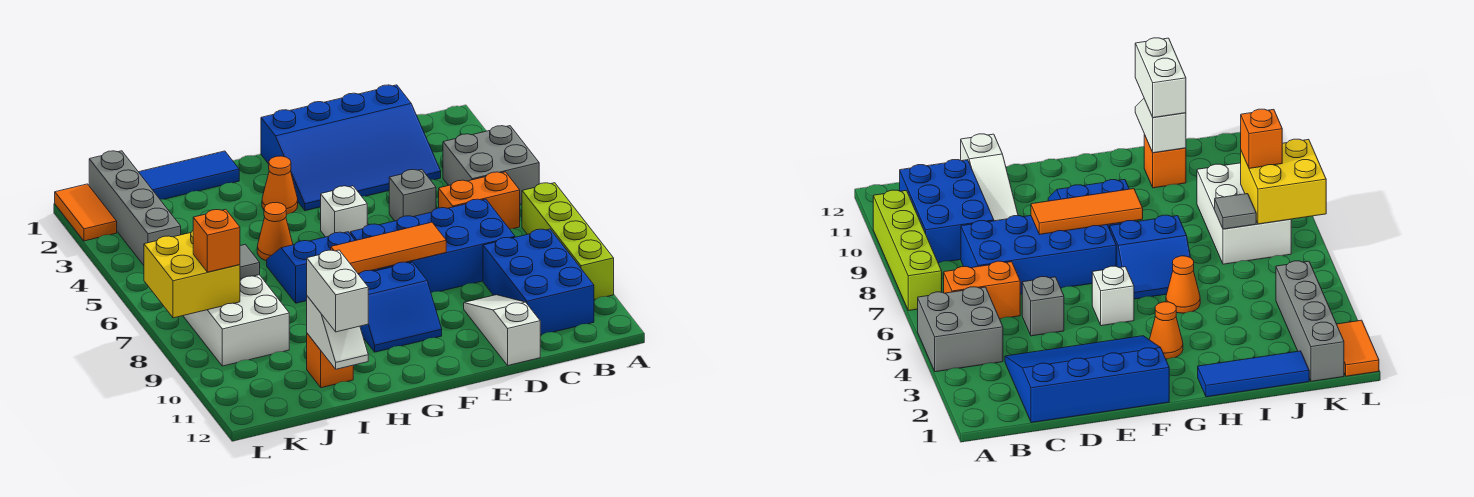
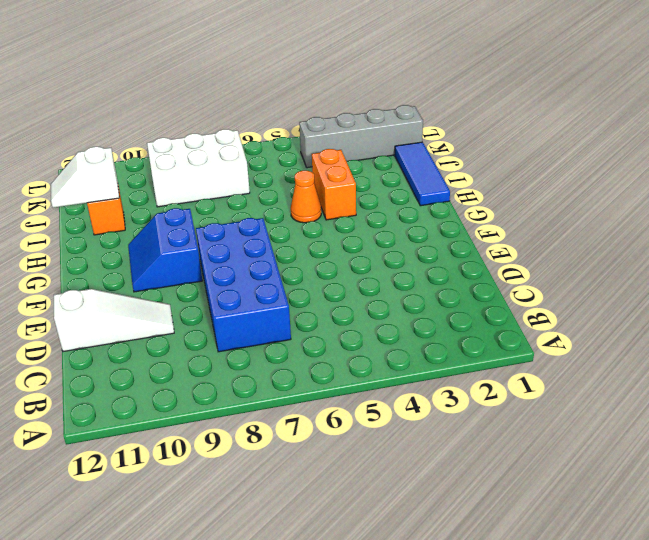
orange 1x2 brick [312,149,356,220] -> orange 1x2 brick moved to [439,172,520,229]
none -> grey 2x2 brick [443,126,539,204]
none -> lime 1x4 brick [522,183,614,300]
none -> blue 2x3 brick [483,229,594,335]

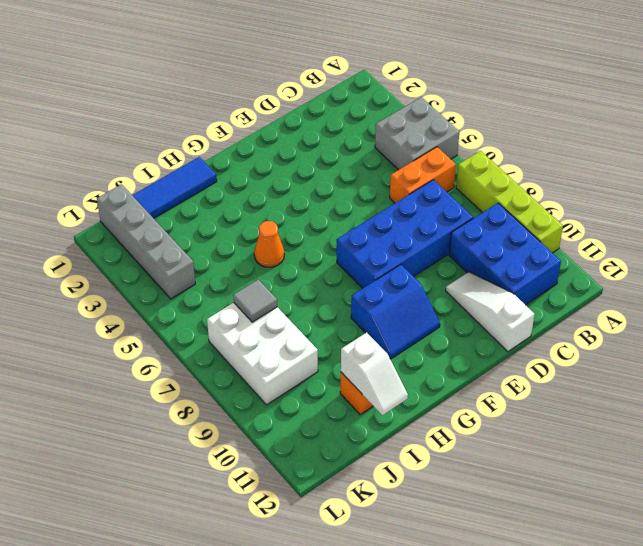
none -> blue 3x4 slope [261,85,441,211]
none -> grey 1x1 brick [389,169,436,221]
none -> white 1x1 brick [321,186,367,237]

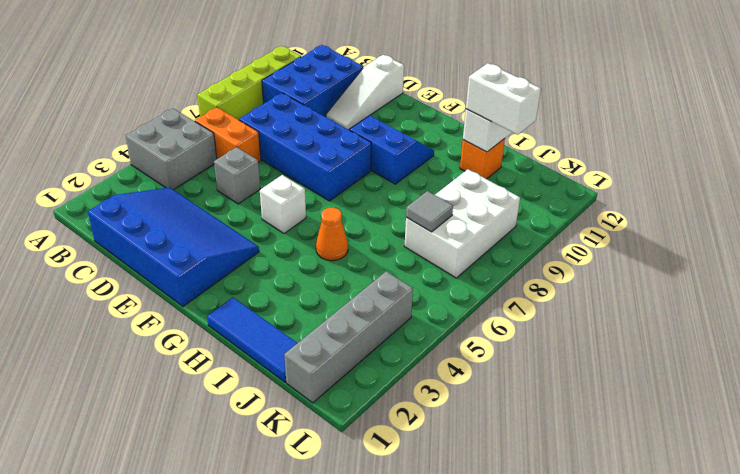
white 1x2 brick [466,63,541,135] -> white 1x2 brick turned to [307,250,368,332]
none -> orange 1x1 cone [262,156,298,215]
none -> blue 2x2 slope [267,232,360,303]
none -> orange 1x2 tile [55,184,117,241]

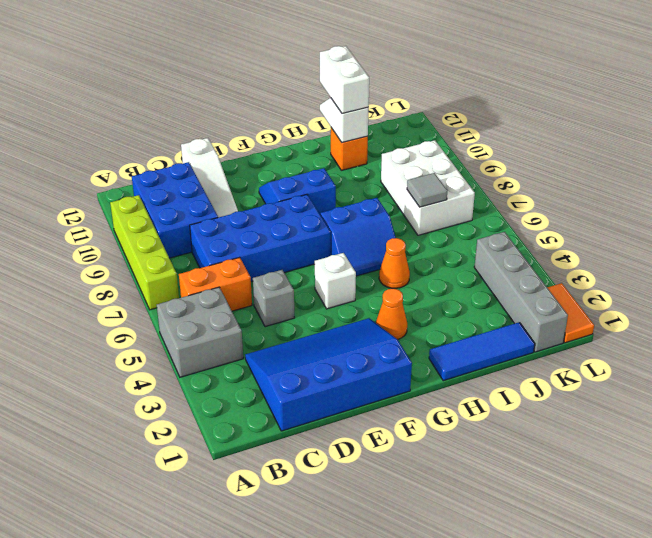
none -> orange 1x3 tile [331,222,446,274]
none -> yellow 2x2 brick [144,231,240,318]
none -> orange 1x1 brick [193,209,240,272]

